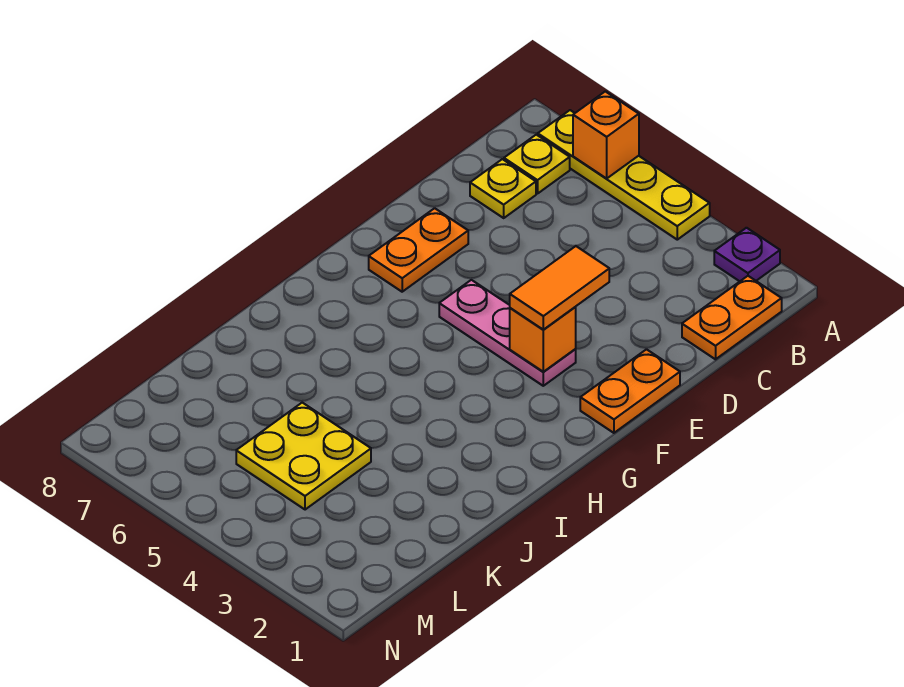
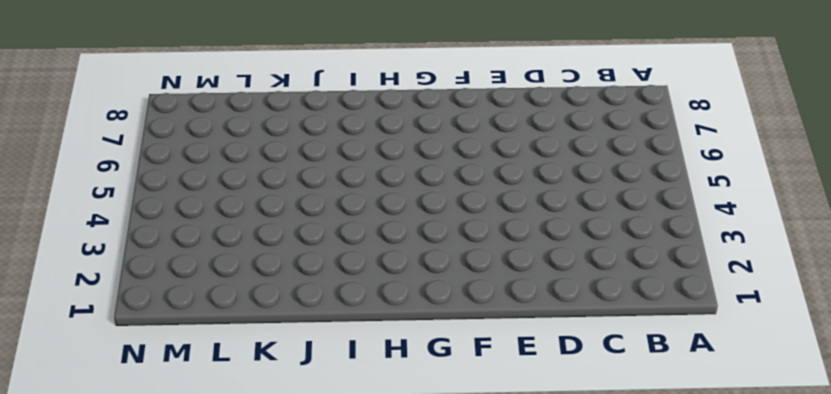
none -> purple 1x1 plate [714,228,780,281]
none -> yellow 1x4 plate [538,110,710,240]
none -> orange 1x2 plate [682,276,782,359]

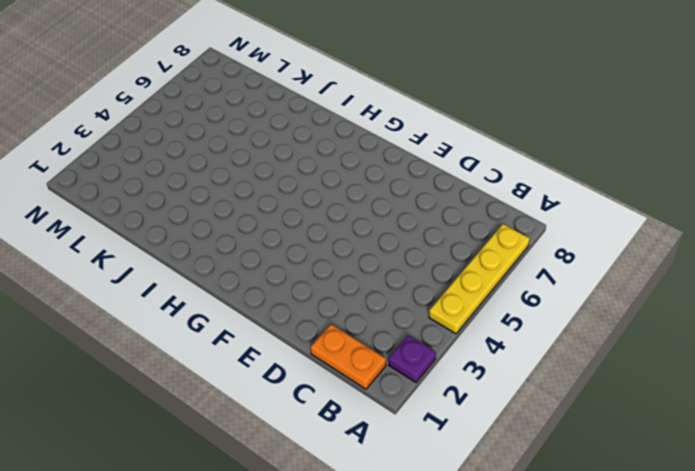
none -> yellow 1x1 plate [504,135,570,194]
none -> yellow 1x1 plate [470,159,536,218]
none -> orange 1x2 plate [580,349,680,433]

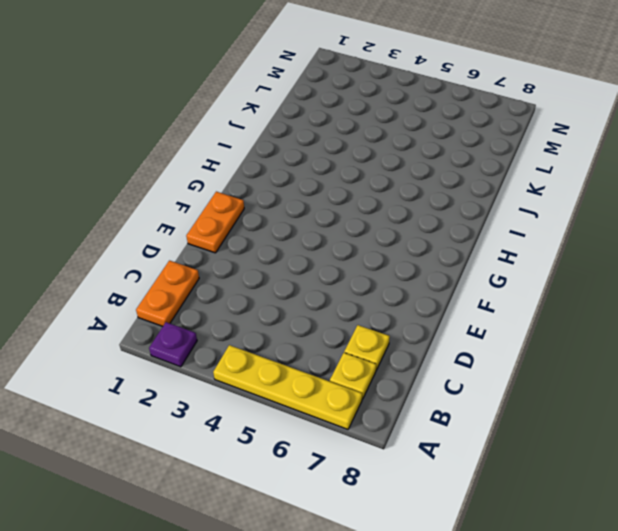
none -> orange 1x2 plate [369,208,468,292]
none -> pink 1x3 plate [439,280,576,386]
none -> yellow 2x2 plate [236,403,371,510]

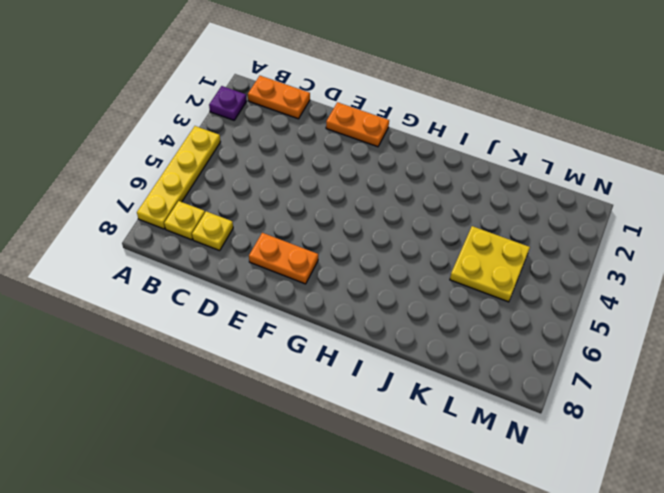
none -> pink 1x3 plate [439,280,576,386]
none -> orange 1x1 brick [573,91,639,178]
none -> orange 1x1 brick [510,307,576,372]

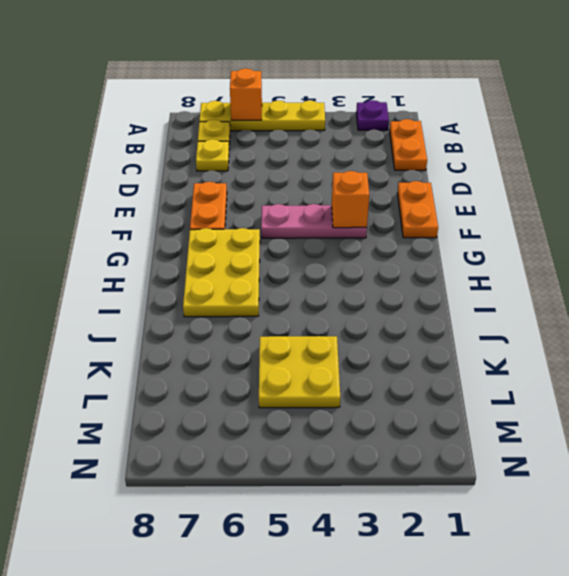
yellow 2x3 plate [183,228,260,317] -> none
none -> orange 1x2 tile [510,246,609,330]

